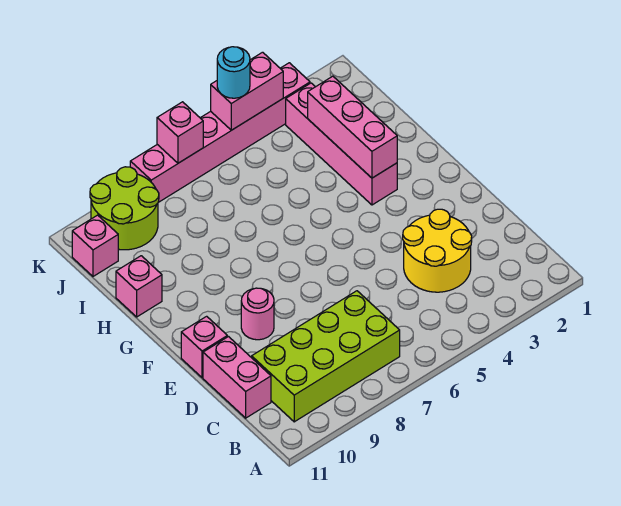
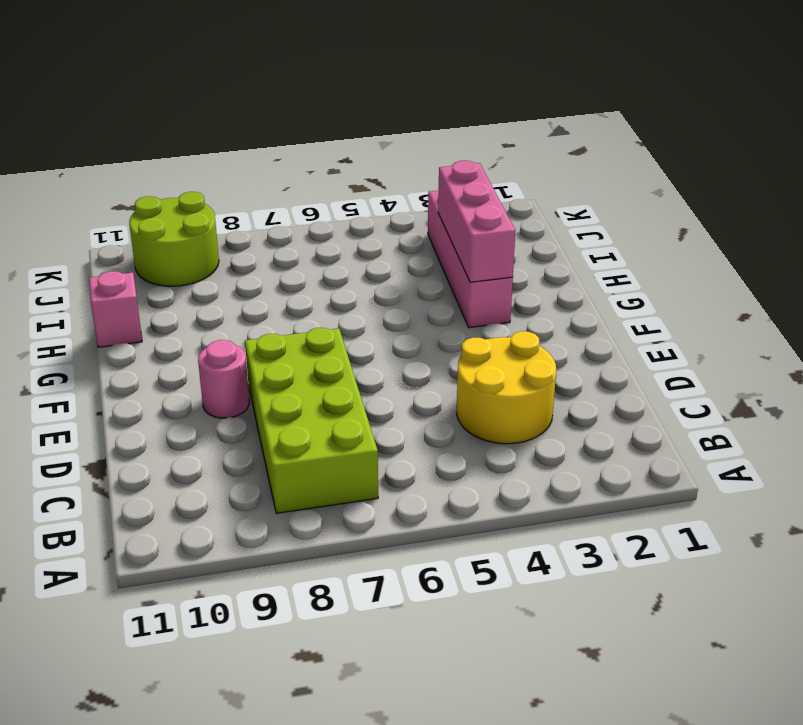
lime 2x4 brick [245,328,378,513] -> lime 2x4 brick turned to [252,291,400,422]
none -> pink 1x2 brick [203,337,271,418]
none -> pink 1x1 brick [181,316,227,378]
none -> pink 1x1 brick [72,215,118,276]

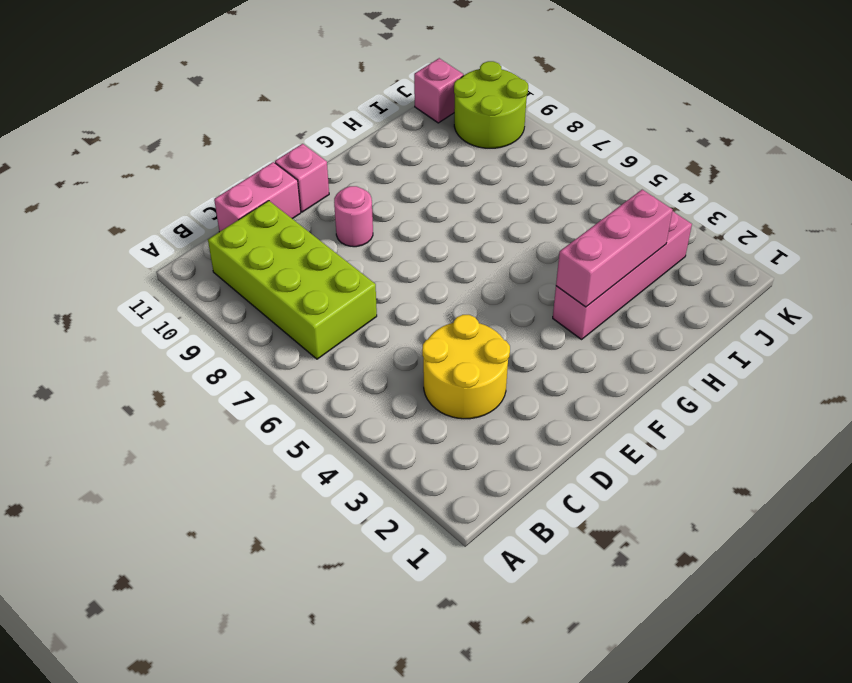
none -> pink 1x1 brick [116,256,162,317]
none -> pink 1x6 brick [130,63,310,202]
none -> pink 1x2 brick [211,52,283,130]

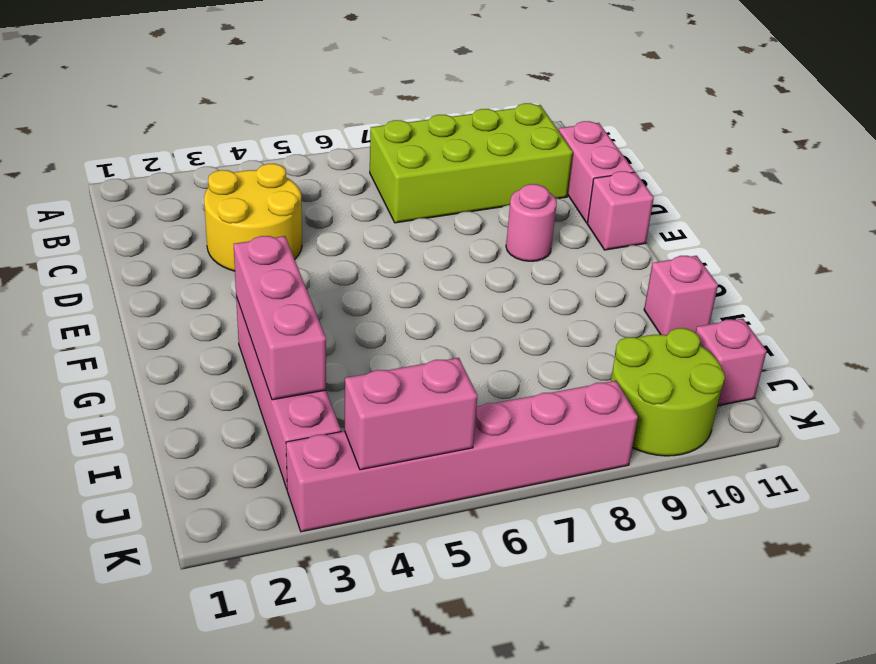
none -> pink 1x1 brick [157,102,203,163]
none -> cyan 1x1 round brick [217,47,250,98]

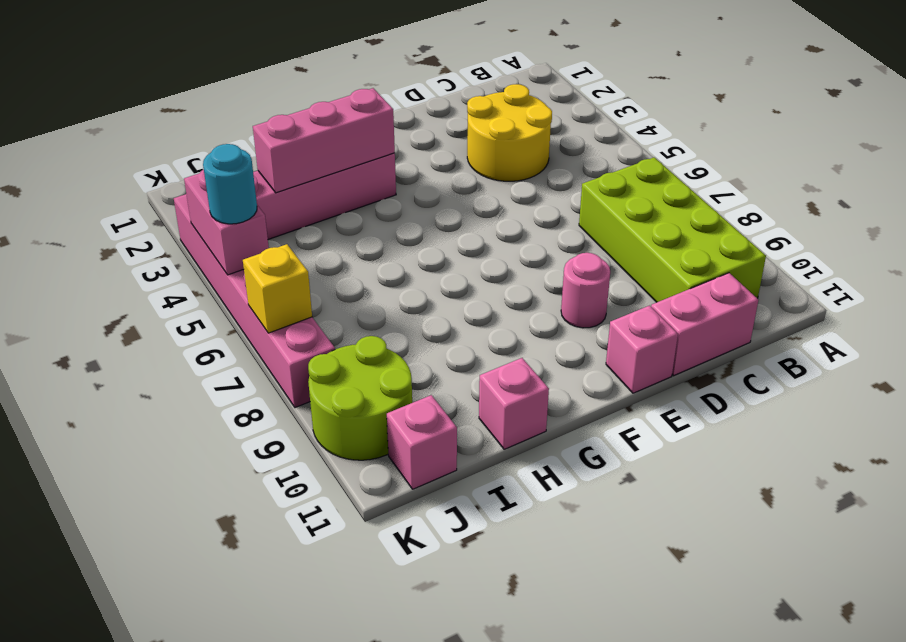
yellow 1x1 brick [243,244,312,333] -> pink 1x1 brick [157,102,203,163]

